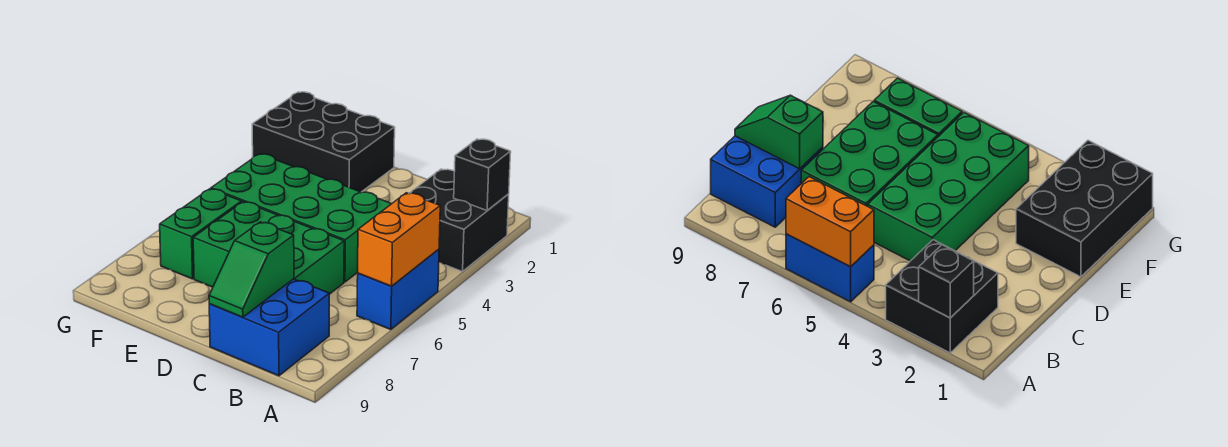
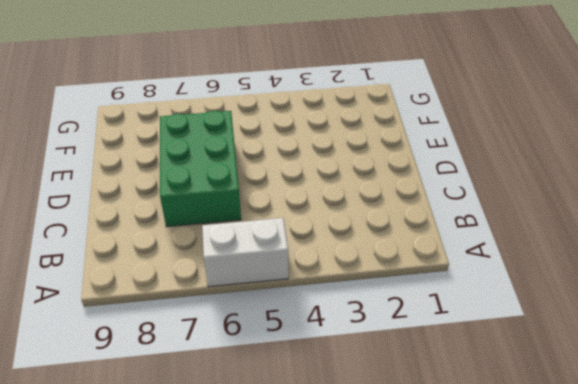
white 1x2 brick [202,218,288,287] -> blue 1x2 brick [357,249,439,330]
none -> black 2x2 brick [409,169,509,272]
none -> blue 2x2 brick [209,279,329,376]

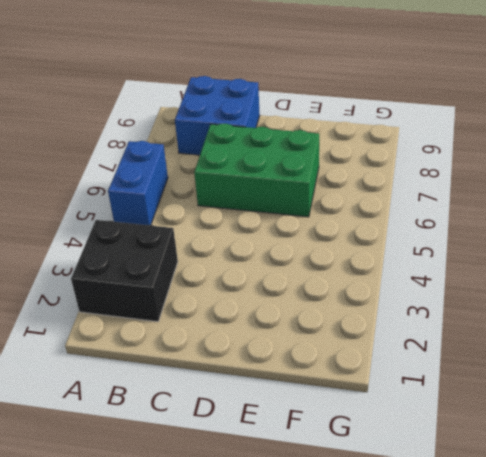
none -> green 2x4 brick [211,154,392,282]
none -> black 2x3 brick [252,92,395,192]

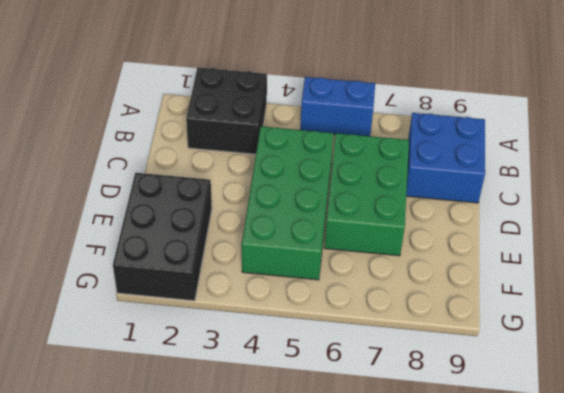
none -> green 1x2 brick [160,189,242,279]
none -> black 1x1 brick [454,139,511,210]

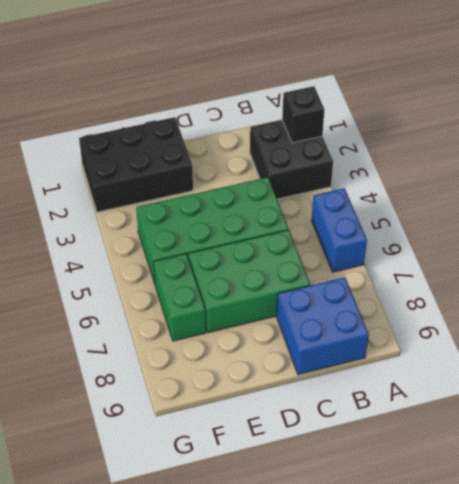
none -> orange 1x2 brick [358,193,440,286]
none -> green 1x2 slope [209,222,294,317]

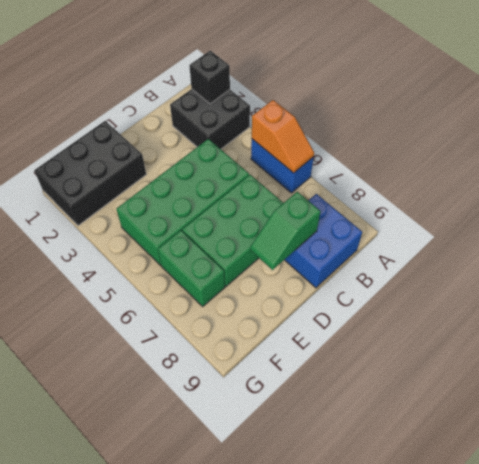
orange 1x2 slope [252,100,314,173] -> orange 1x2 brick [358,193,440,286]
green 1x2 slope [250,192,321,270] -> green 1x2 slope turned to [209,222,294,317]

